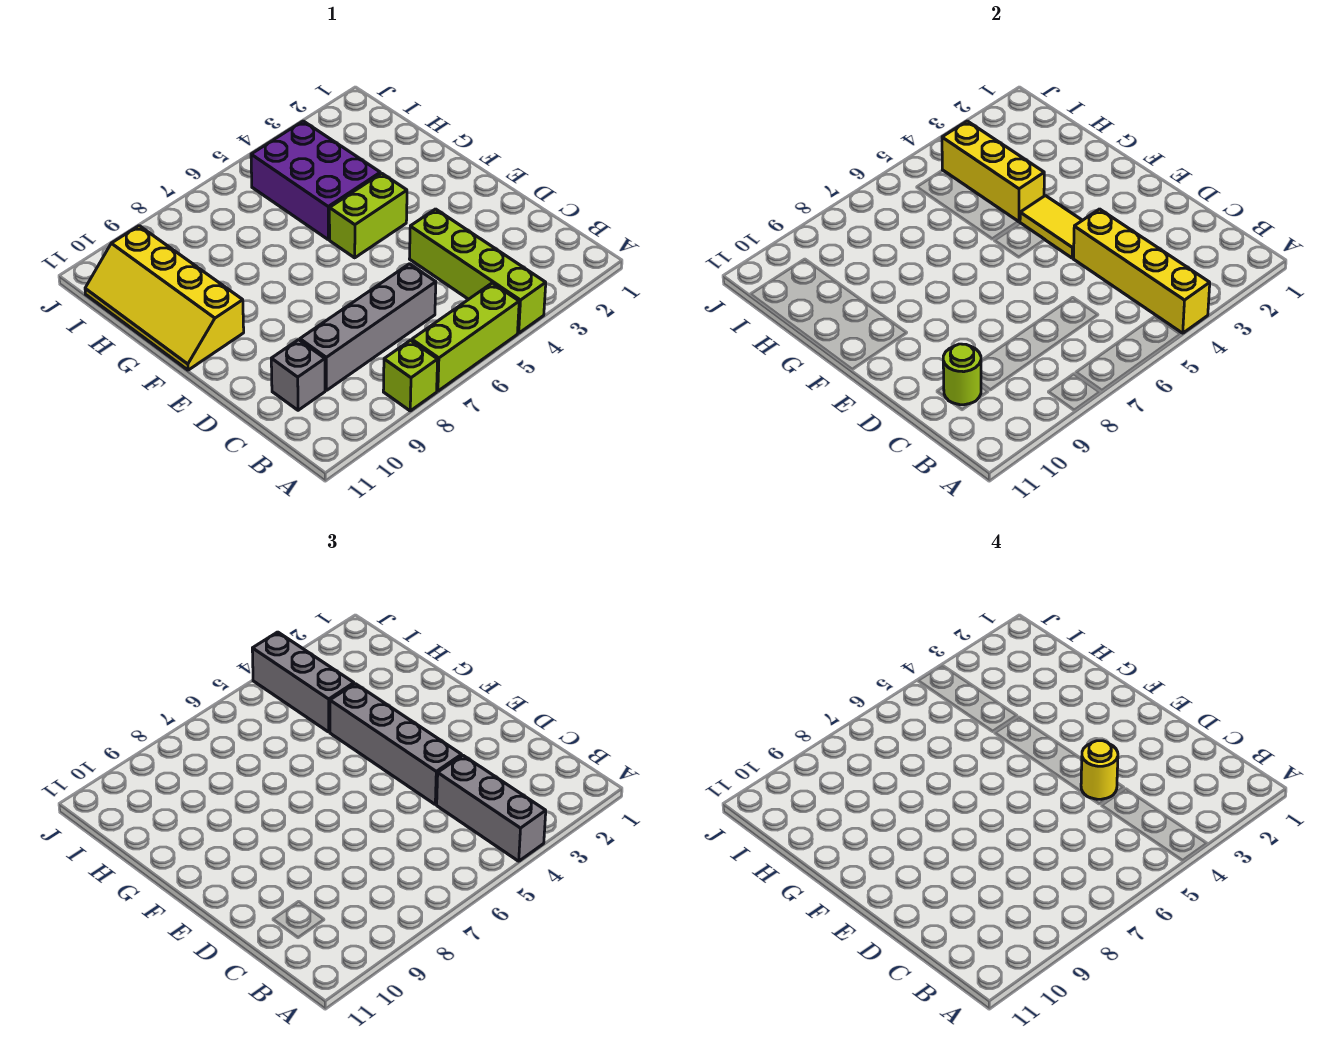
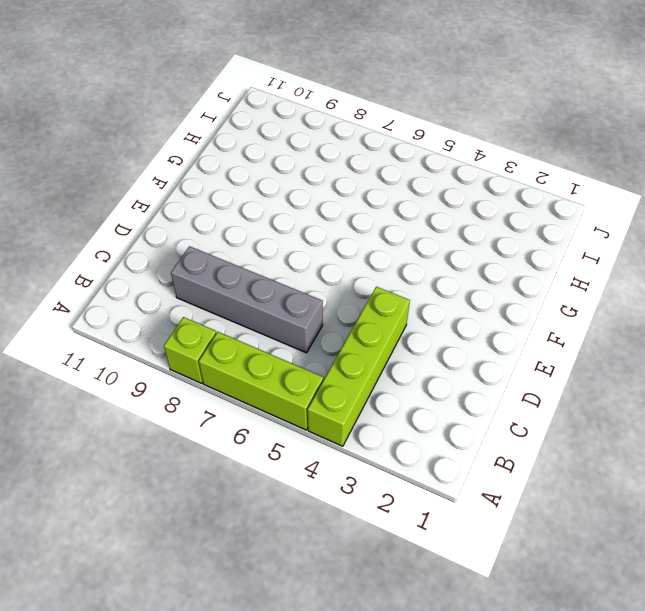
none -> grey 1x1 brick [271,340,325,410]
none -> lime 1x2 brick [329,173,407,258]
none -> yellow 2x4 slope [85,226,244,370]

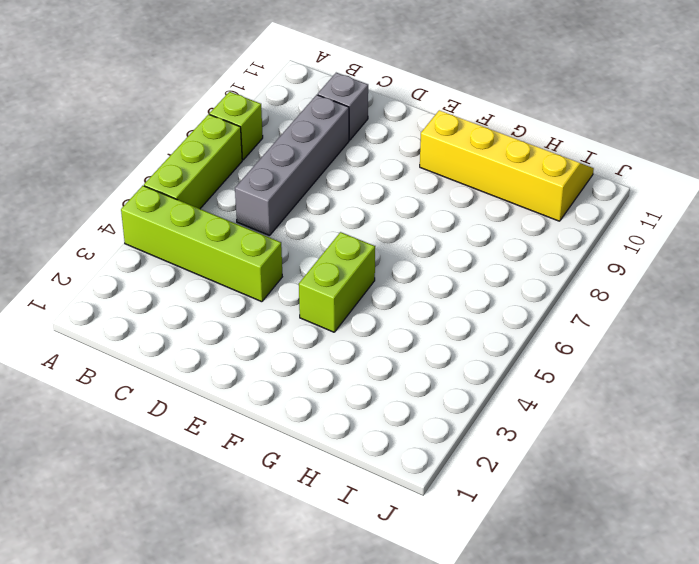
none -> purple 2x3 brick [251,121,380,239]
none -> yellow 1x4 brick [1074,209,1210,333]
none -> lime 1x1 round brick [943,344,981,405]

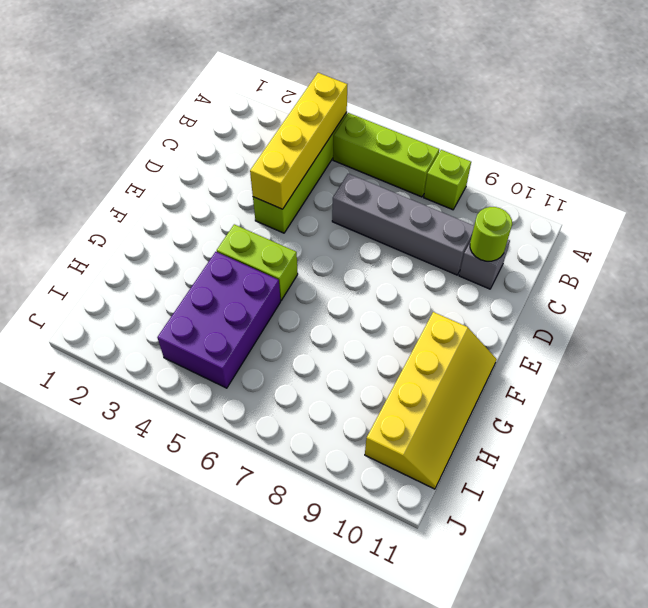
none -> yellow 1x2 tile [1020,196,1082,258]
none -> yellow 1x3 brick [942,121,1044,222]
none -> grey 1x3 brick [437,755,546,861]

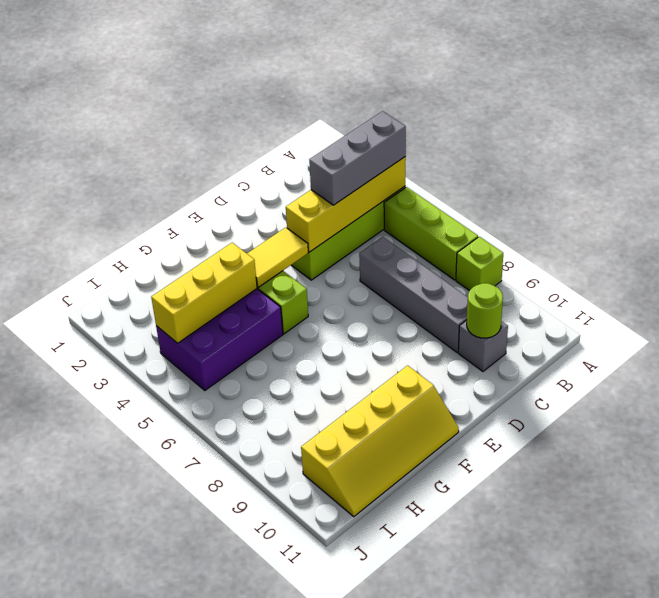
none -> grey 1x4 brick [330,684,462,804]
none -> grey 1x3 brick [252,632,354,732]
none -> yellow 1x1 round brick [1081,741,1118,799]

